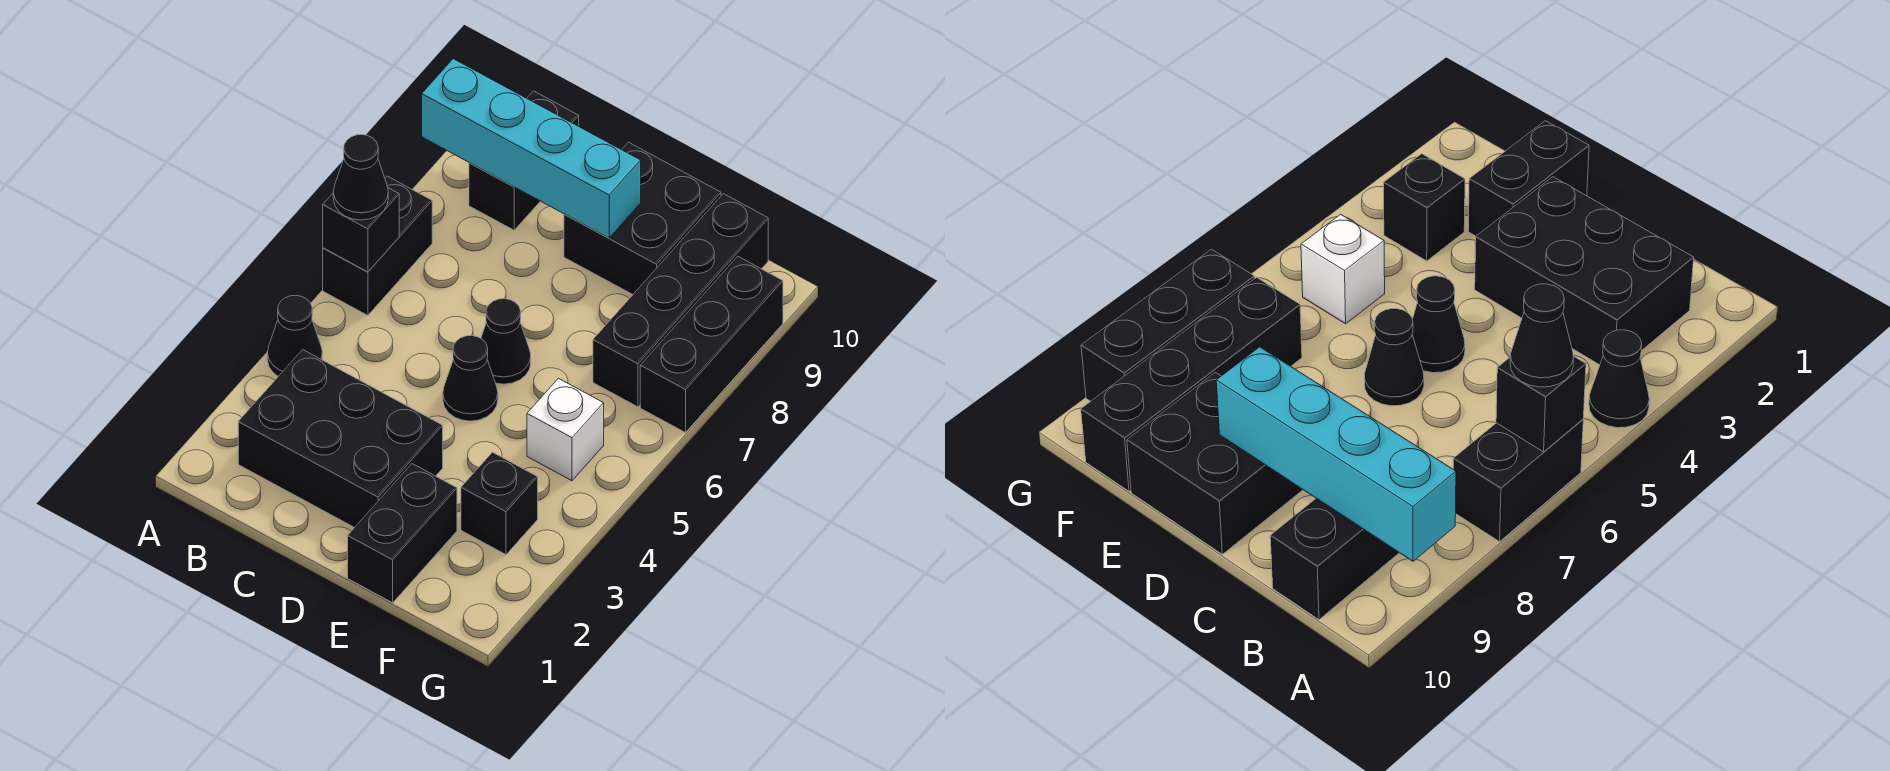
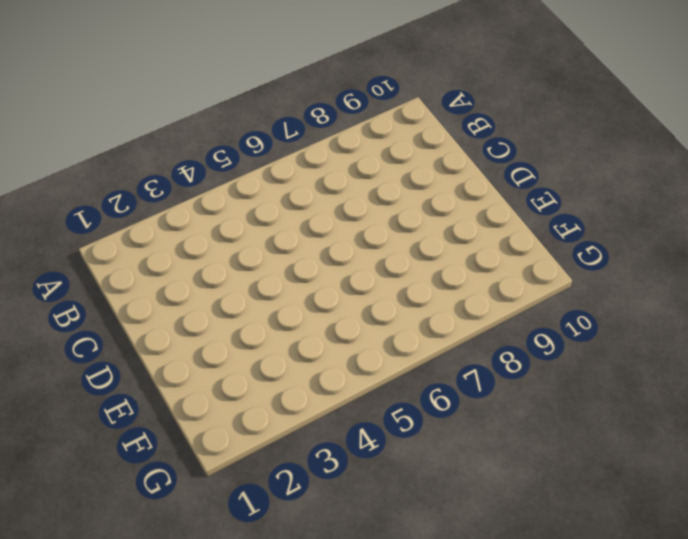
none -> black 1x1 cone [267,295,322,376]
none -> black 1x2 brick [323,176,432,315]
none -> black 2x3 brick [238,350,443,528]

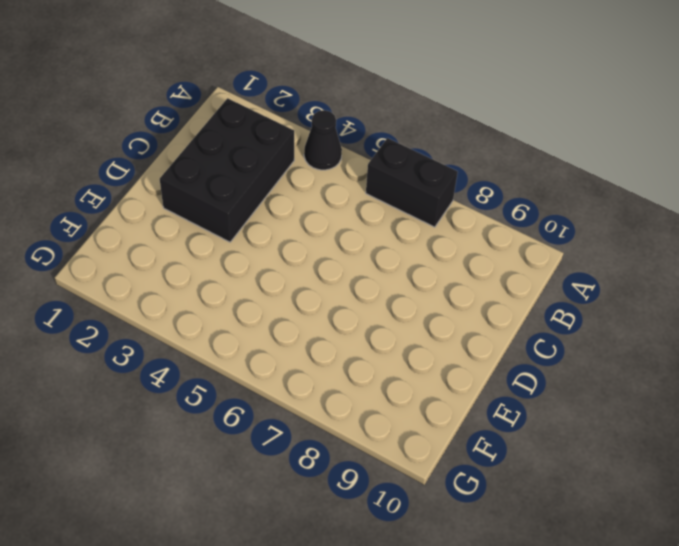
none -> black 1x2 brick [469,91,579,230]
none -> black 1x1 cone [443,336,498,421]
none -> black 1x1 cone [481,299,531,384]

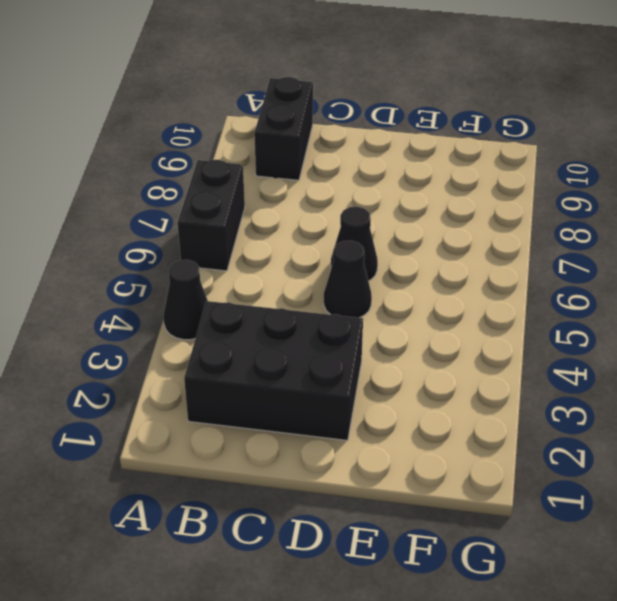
none -> black 2x2 brick [564,142,721,294]
none -> black 1x2 brick [348,464,457,603]
none -> black 1x1 brick [461,452,538,554]

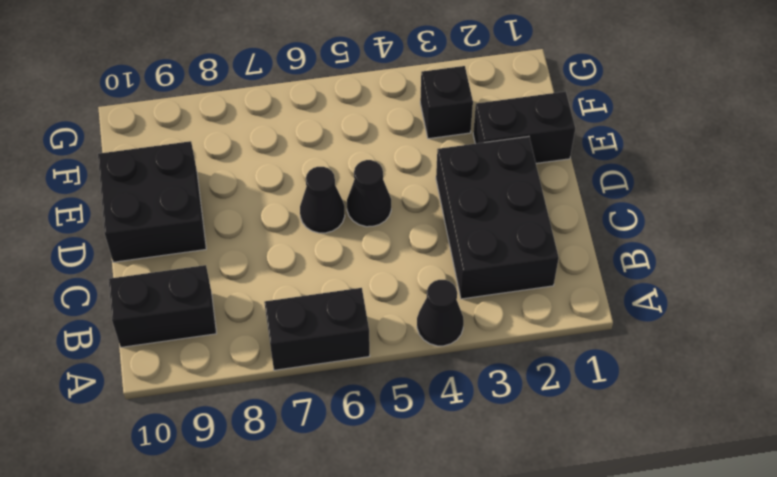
none -> white 1x1 brick [527,378,604,481]
none -> black 1x4 brick [593,194,768,407]
none -> black 1x3 brick [640,257,783,433]

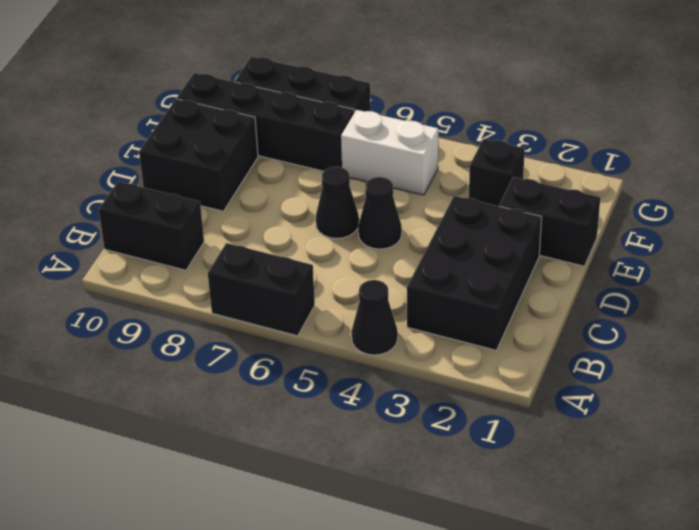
white 1x2 brick [341,110,438,195] -> white 1x1 brick [527,378,604,481]
none -> black 1x1 brick [323,188,399,272]
none -> cyan 1x4 brick [422,59,641,238]
none -> black 1x1 cone [333,135,388,220]

